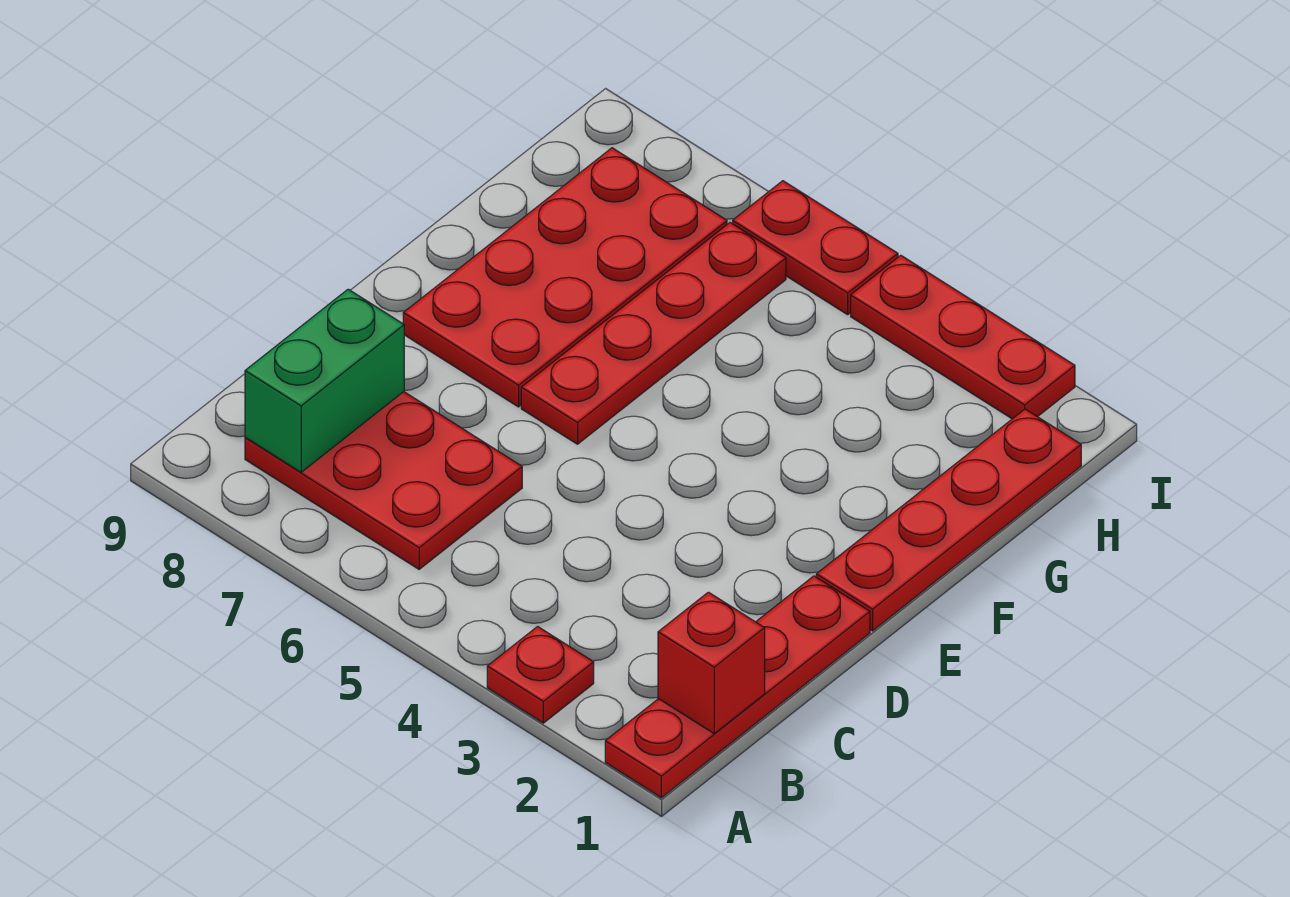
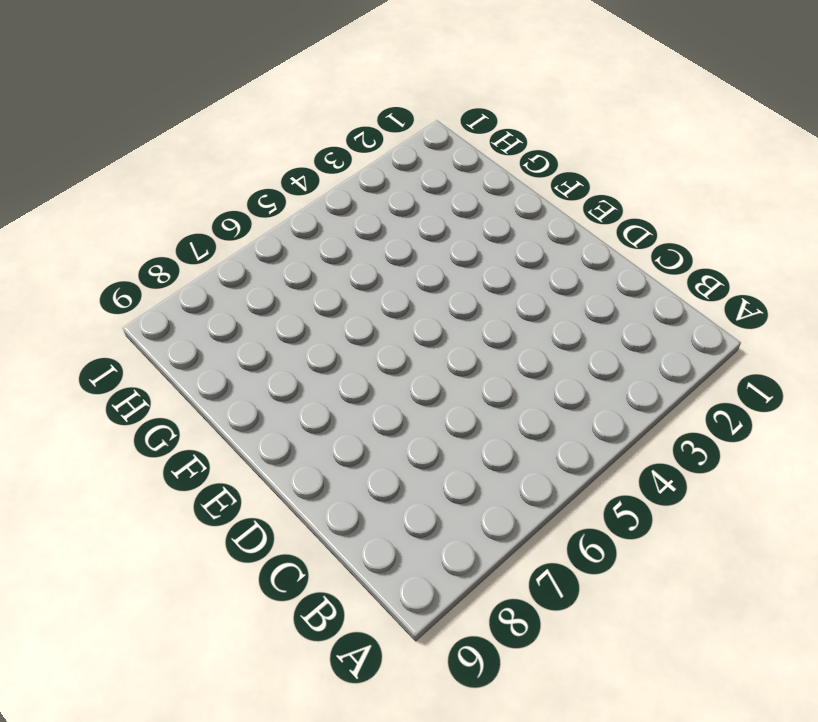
none -> red 1x4 plate [605,576,870,798]
none -> red 1x1 plate [487,627,594,723]

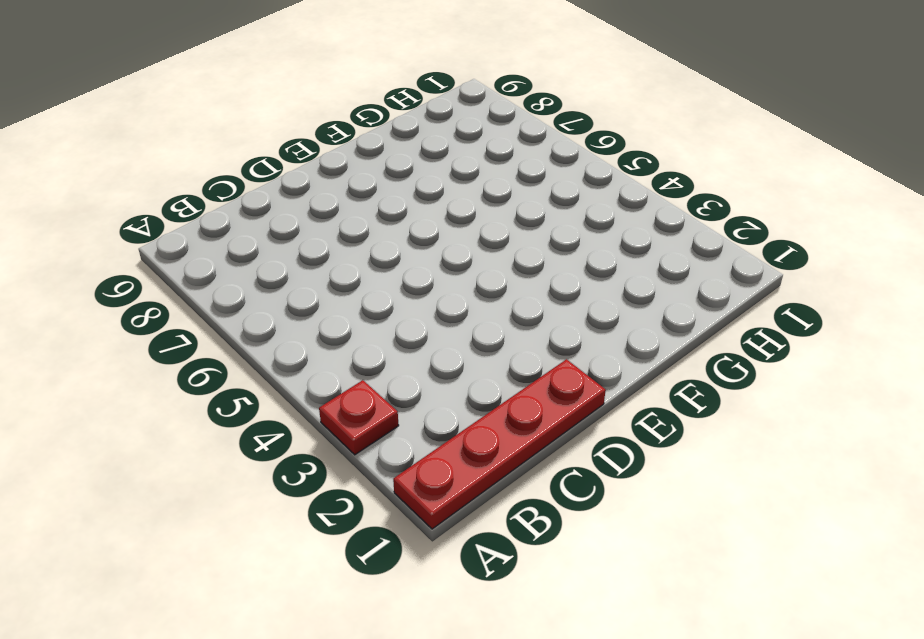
none -> red 2x3 plate [245,392,522,569]
none -> red 1x4 plate [816,409,1081,631]

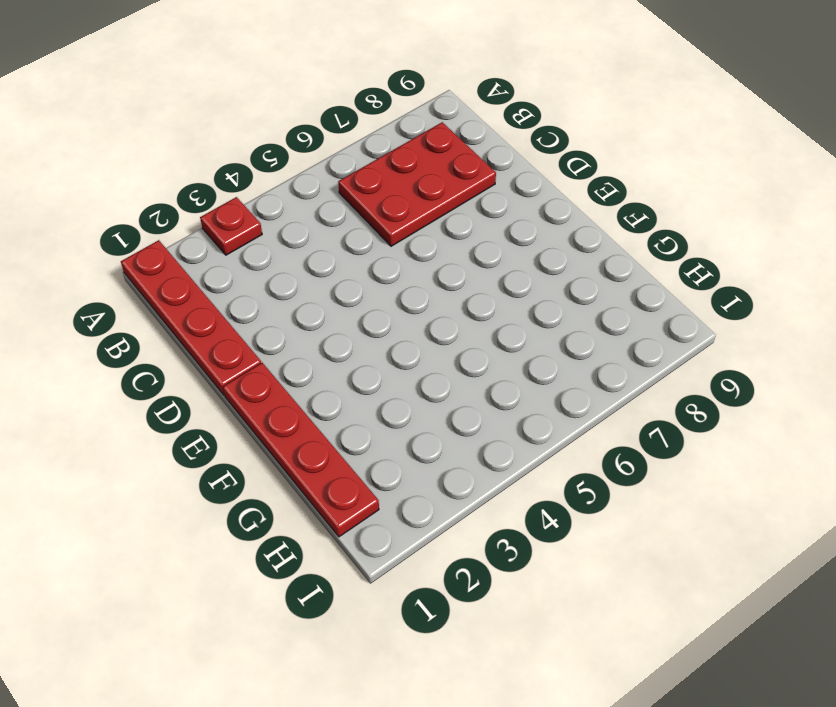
none -> red 1x4 plate [521,223,786,444]
none -> red 2x4 plate [403,148,727,407]

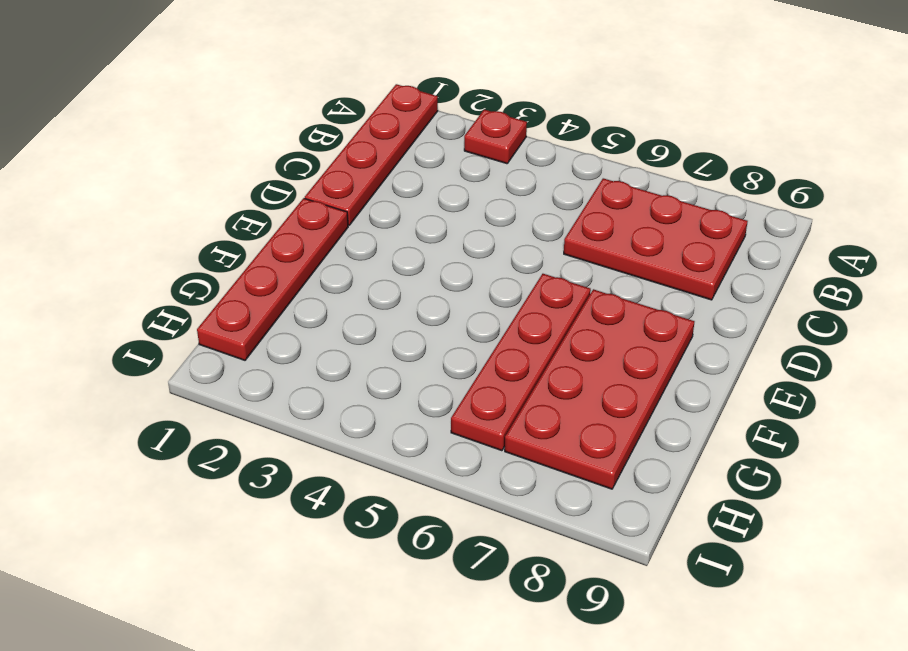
none -> red 1x3 plate [851,255,1075,419]
none -> red 1x2 plate [733,181,898,315]

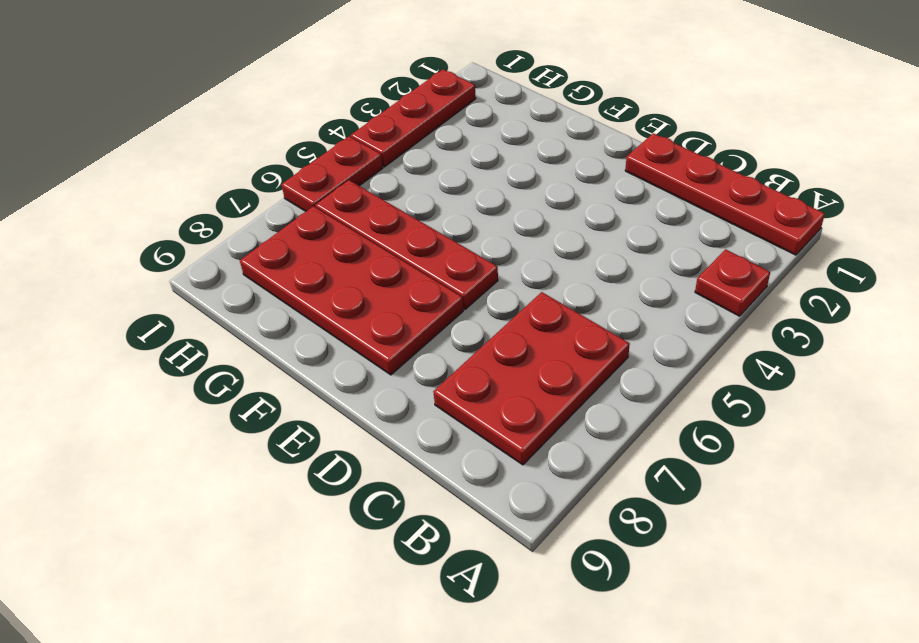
none -> red 1x4 plate [816,409,1081,631]
none -> red 1x1 brick [658,592,765,733]

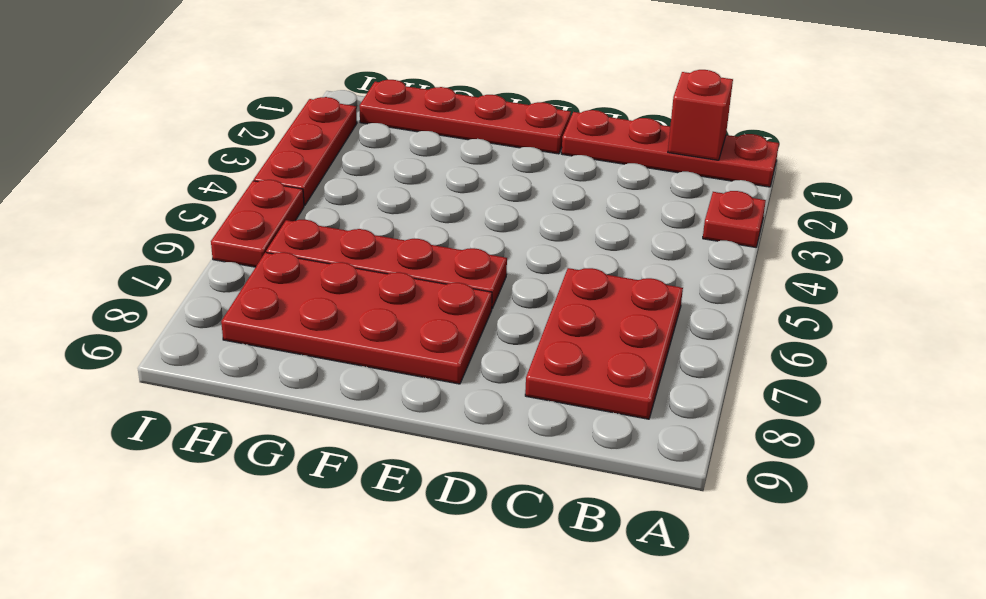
none -> green 1x2 brick [245,289,404,472]

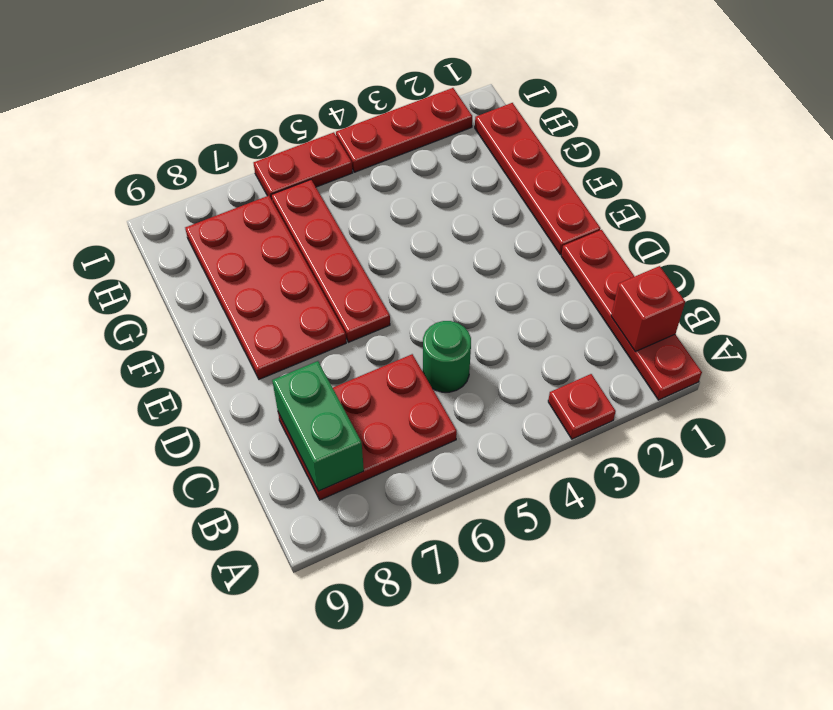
green 1x1 round brick [423,321,471,392] -> none

